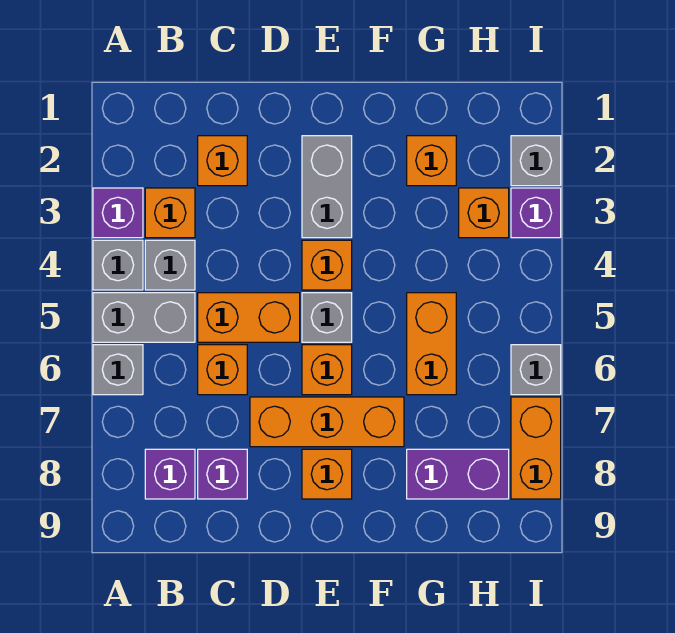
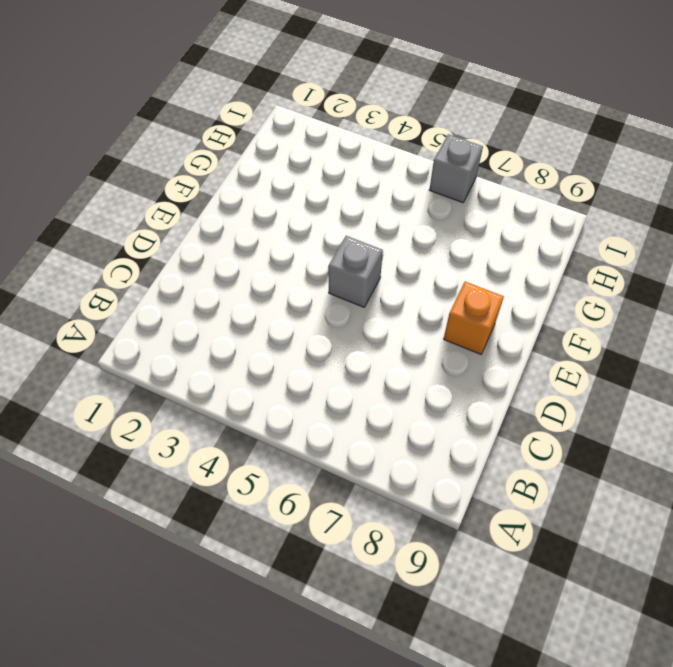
none -> purple 1x1 brick [93,188,143,238]
none -> grey 1x1 brick [93,240,143,290]
none -> grey 1x2 brick [93,293,195,342]

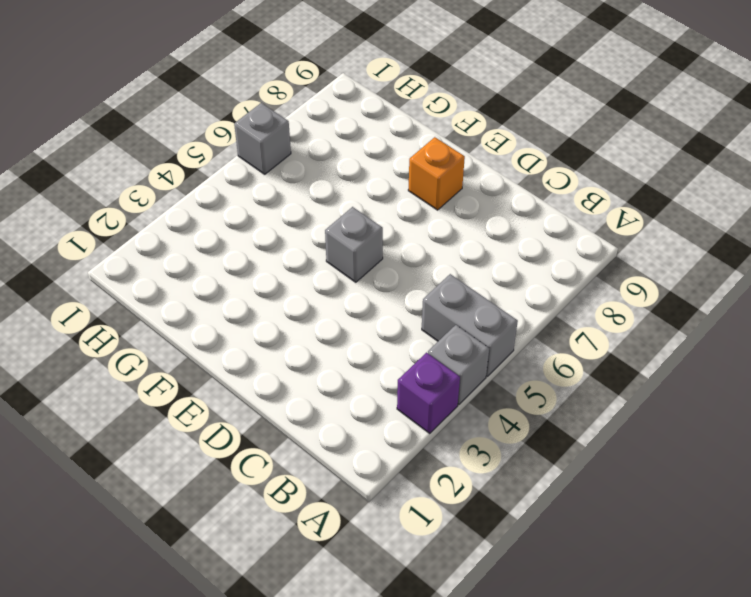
none -> grey 1x1 brick [93,345,143,395]
none -> orange 1x1 brick [145,188,195,238]
none -> grey 1x1 brick [145,240,195,290]

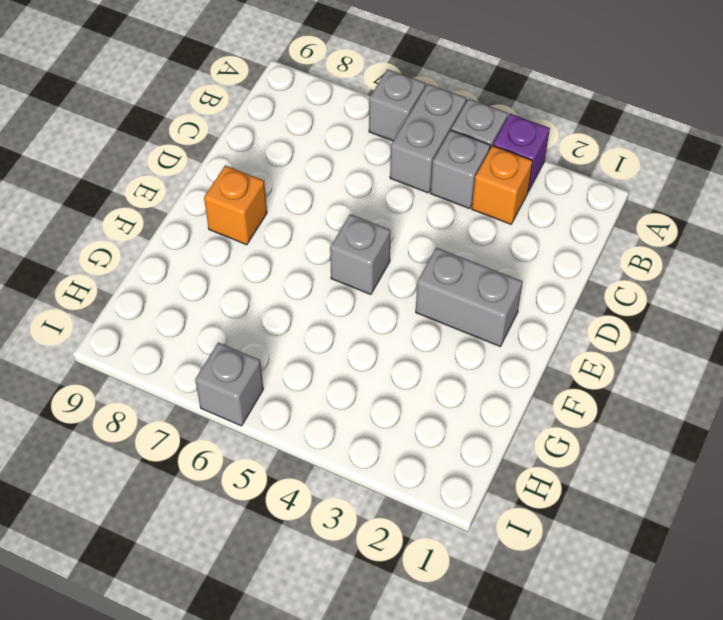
none -> purple 1x1 brick [145,449,195,499]
none -> orange 1x1 brick [198,136,247,186]
none -> orange 1x2 brick [198,293,300,342]

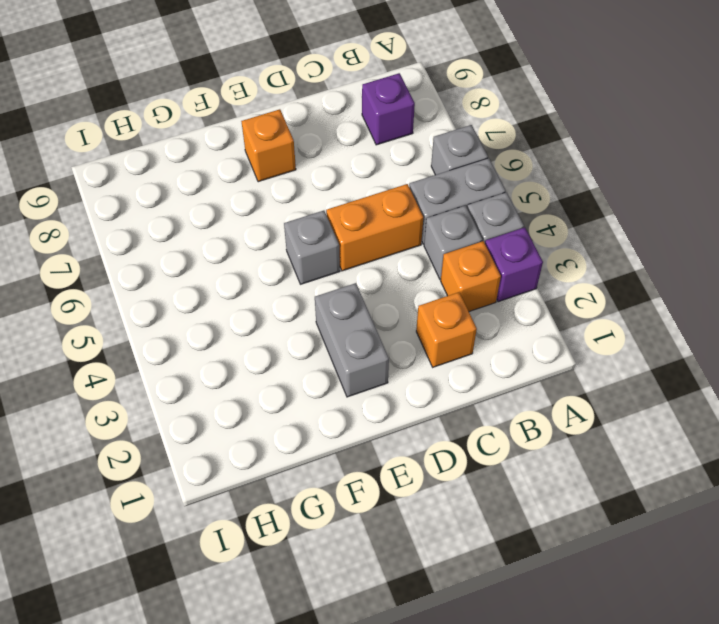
none -> orange 1x1 brick [198,345,247,395]
none -> purple 1x1 brick [198,449,247,499]
none -> orange 1x3 brick [250,397,404,447]

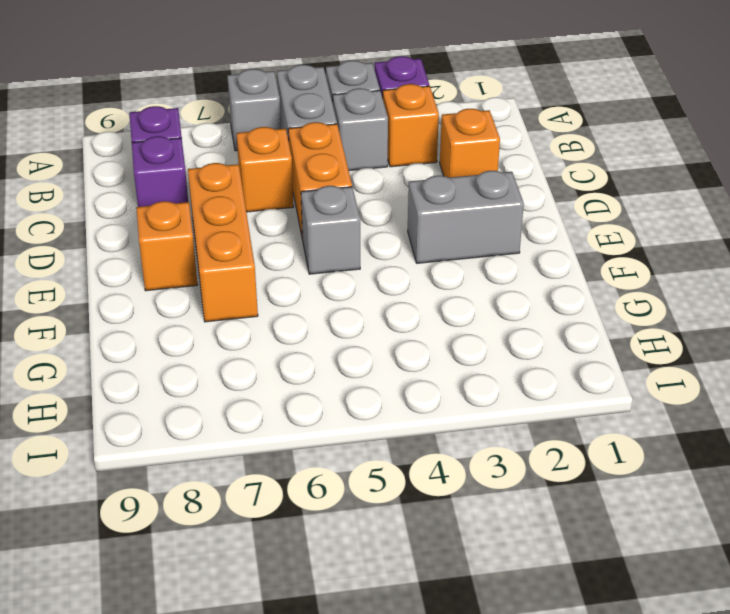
none -> orange 1x1 brick [302,240,352,290]
none -> orange 1x1 brick [302,345,352,395]
none -> orange 1x1 brick [407,136,456,186]

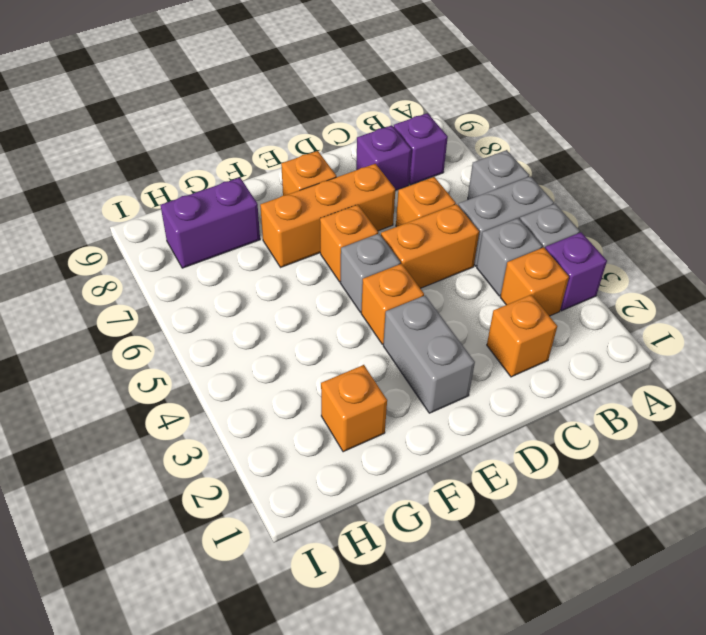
none -> orange 1x2 brick [407,293,456,395]
none -> orange 1x1 brick [459,188,509,238]
none -> grey 1x1 brick [511,136,561,186]

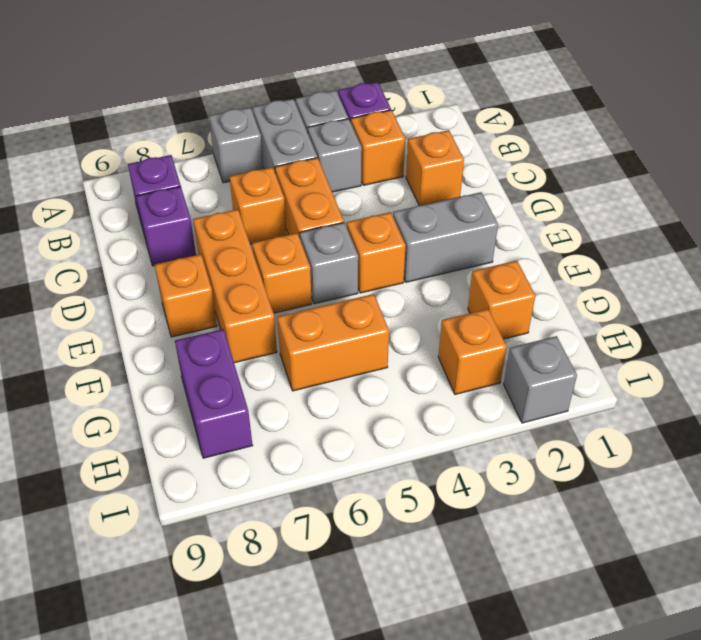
none -> purple 1x1 brick [511,188,561,238]
none -> grey 1x1 brick [511,345,561,395]
none -> orange 1x2 brick [511,397,561,499]

